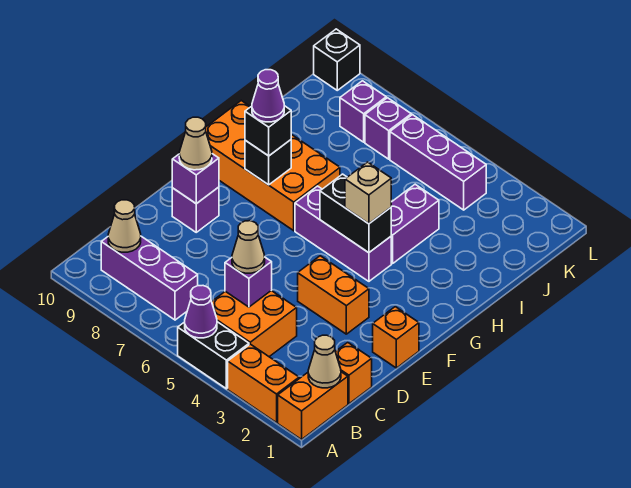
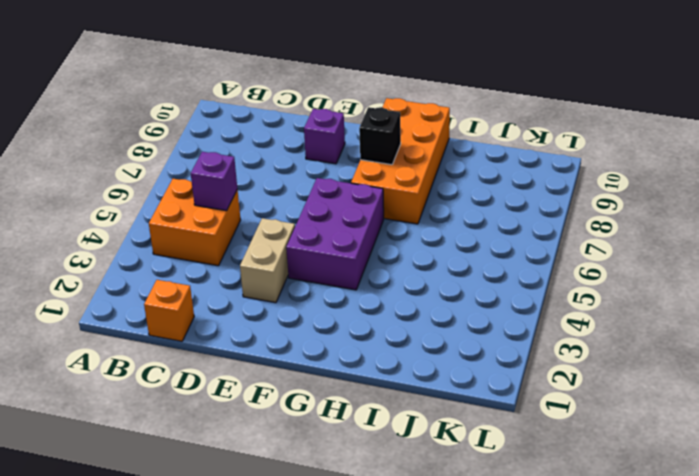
tan 1x2 brick [240,218,295,303] -> orange 1x2 brick [298,256,369,334]
purple 2x3 brick [286,178,384,290] -> purple 1x3 brick [295,186,391,281]
none -> orange 1x2 brick [278,372,348,440]
none -> orange 1x2 brick [228,344,299,423]
none -> black 1x2 brick [178,322,249,389]

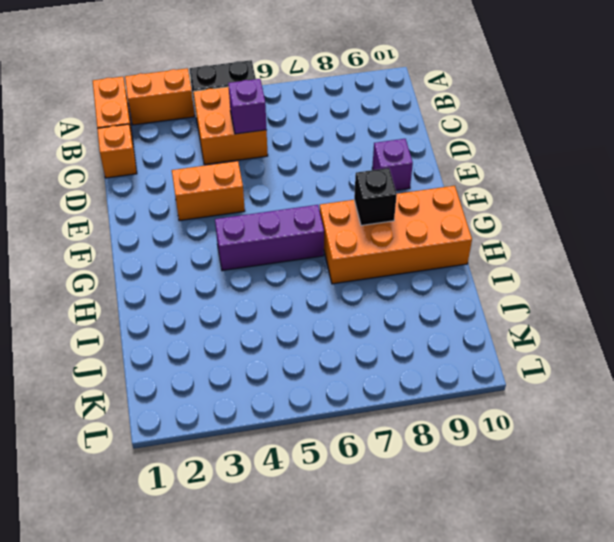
none -> purple 1x3 brick [101,236,198,320]
none -> orange 1x1 brick [373,307,419,368]
none -> purple 1x2 brick [391,184,439,264]

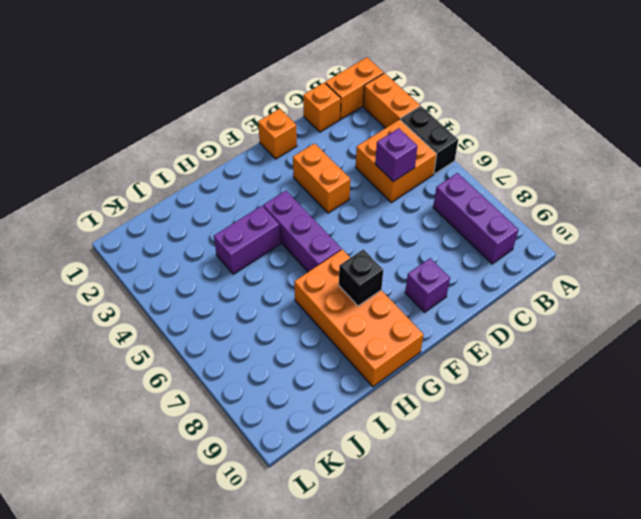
none -> purple 1x3 brick [390,115,486,210]
none -> purple 1x1 brick [365,98,411,159]
none -> purple 1x1 brick [340,81,386,142]

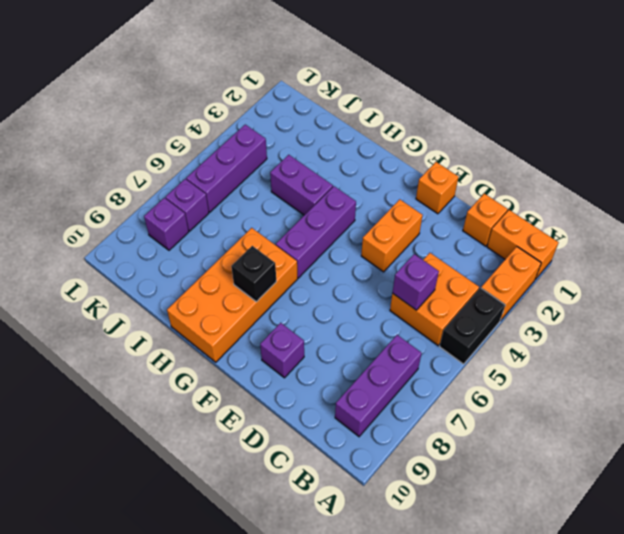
none -> black 1x1 brick [314,29,360,90]
none -> purple 1x1 cone [185,286,217,338]
none -> tan 1x1 cone [308,335,341,388]

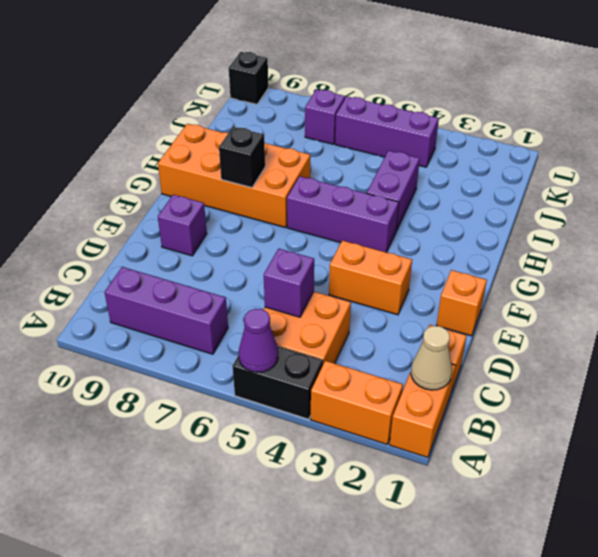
none -> purple 1x1 brick [340,81,386,142]
none -> tan 1x1 cone [108,200,141,252]
none -> purple 1x1 brick [172,154,219,204]

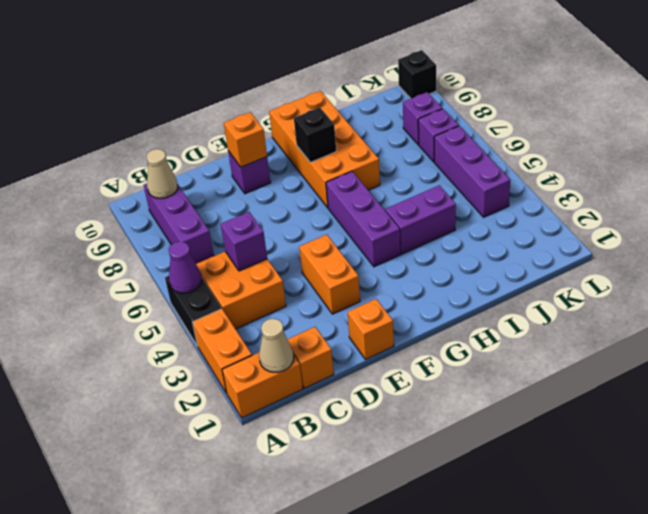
orange 1x1 brick [224,112,267,167] -> purple 1x1 brick [172,154,219,204]
none -> black 1x2 brick [320,174,391,253]
none -> tan 1x1 cone [232,221,265,273]
none -> tan 1x1 cone [179,117,212,170]

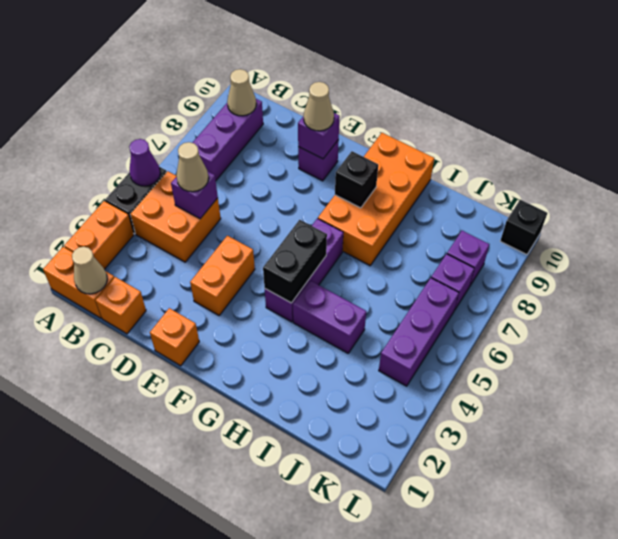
none -> tan 1x1 brick [345,162,391,224]
none -> black 1x1 brick [245,106,291,156]
none -> purple 1x1 cone [252,70,284,122]

